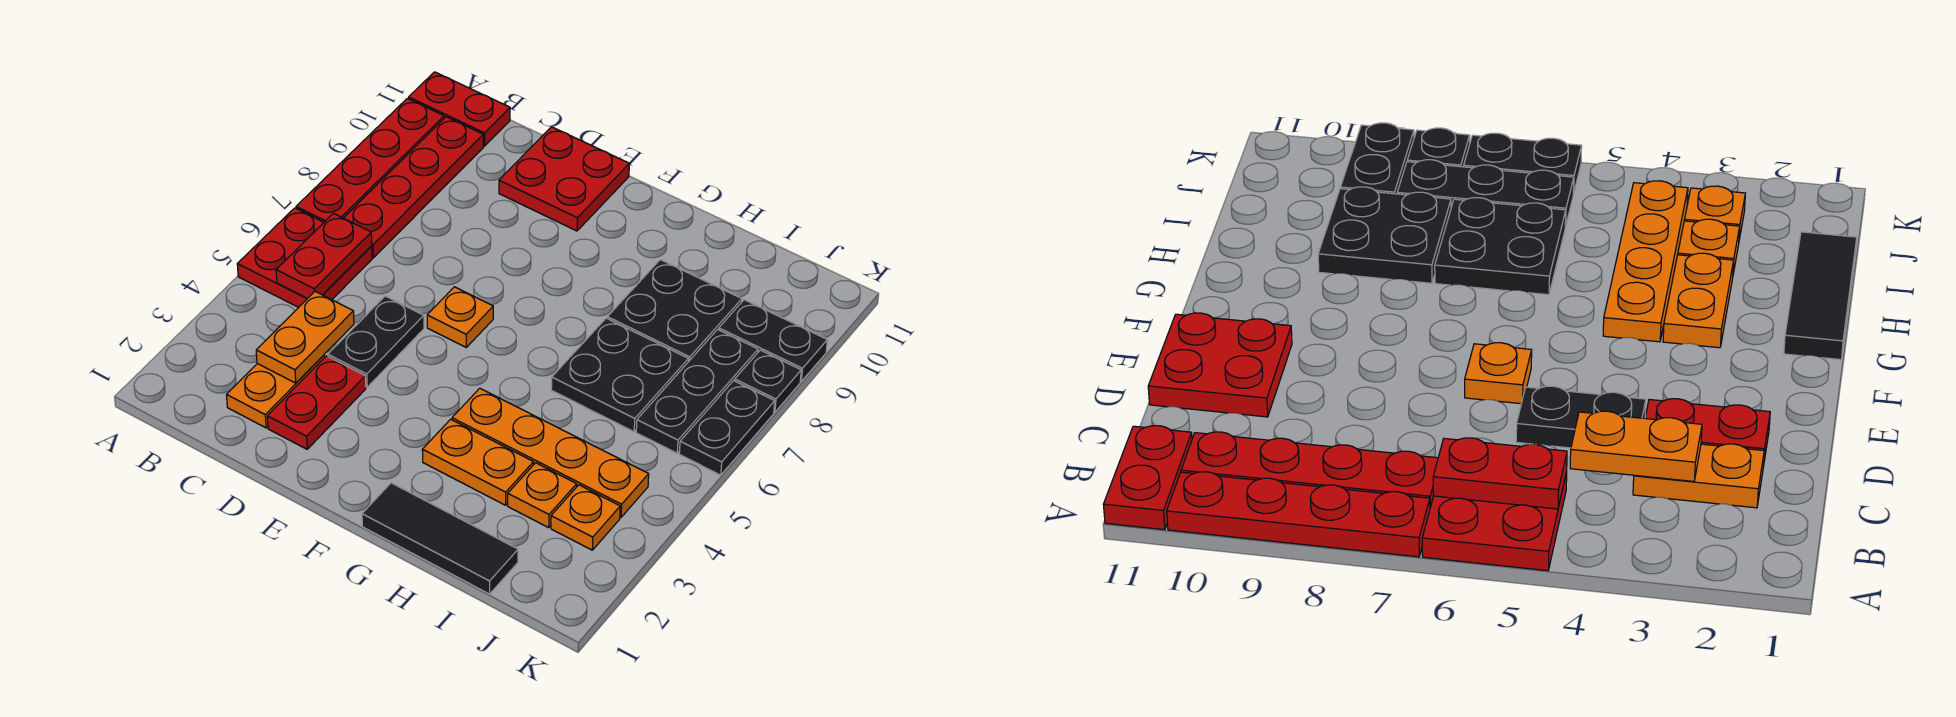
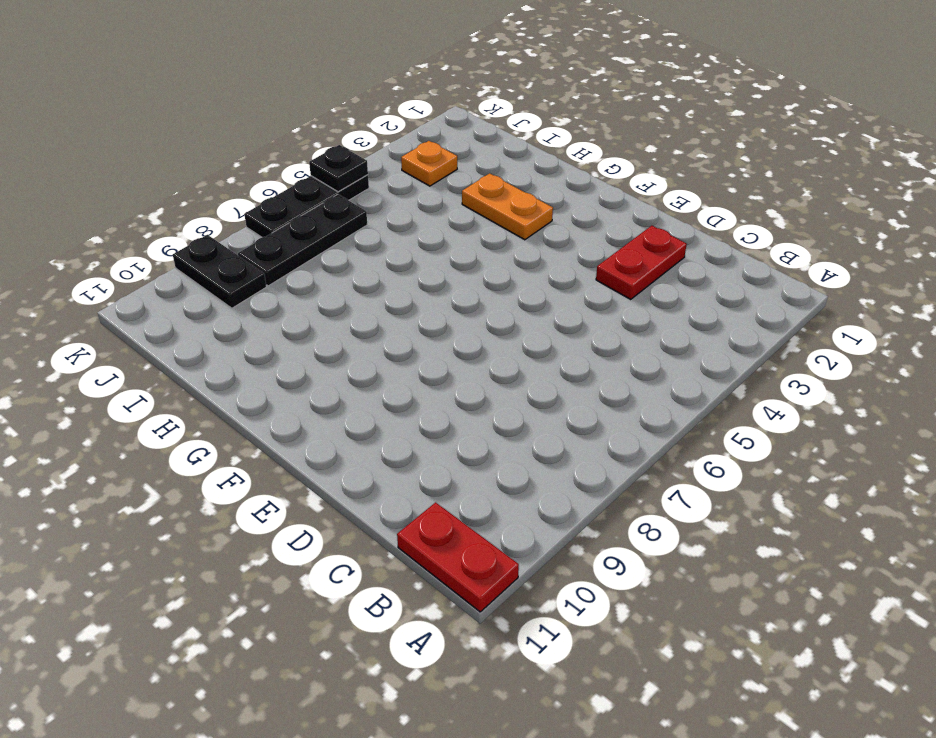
black 1x3 plate [244,175,369,237] -> black 1x2 plate [679,381,775,475]
black 1x1 plate [309,145,368,192] -> black 1x1 plate moved to [735,350,801,412]
none -> red 2x2 plate [237,208,372,307]
none -> red 1x4 plate [296,98,444,222]
none -> red 1x4 plate [344,117,483,258]

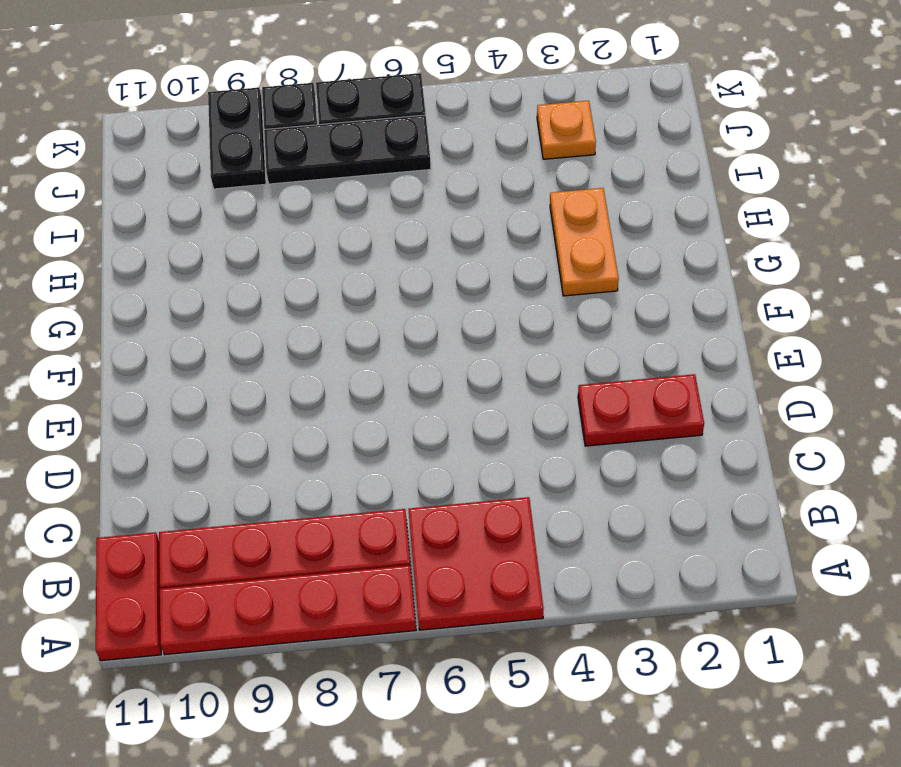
none -> orange 1x2 plate [227,355,325,428]
none -> black 1x2 plate [328,296,424,387]
none -> red 2x2 plate [499,127,629,231]

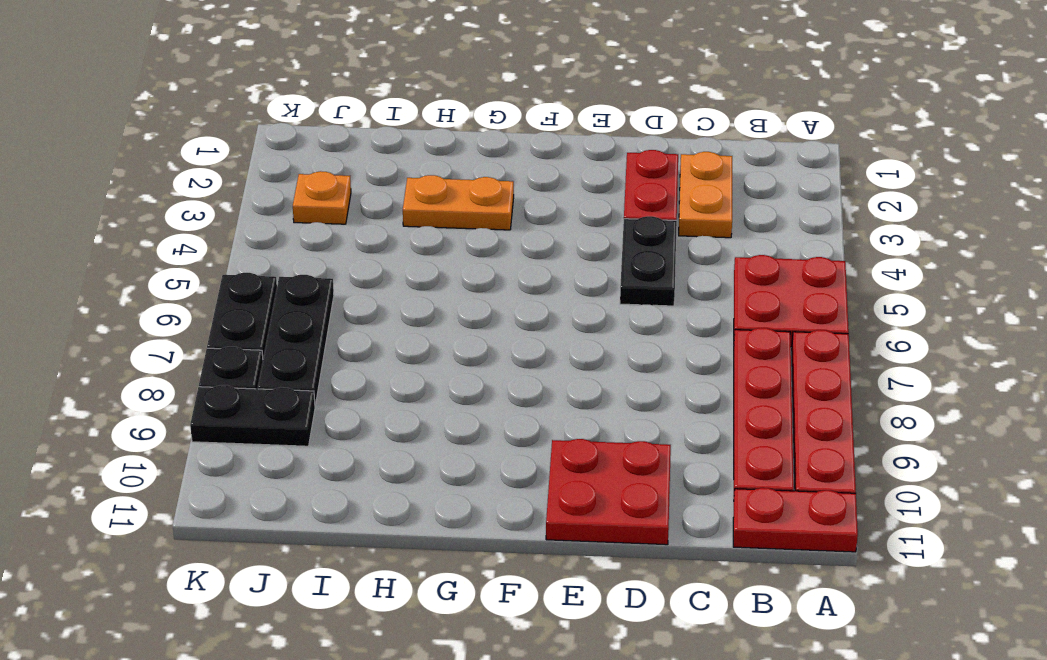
none -> orange 1x1 plate [427,287,493,347]
none -> black 1x3 tile [362,483,518,594]
none -> orange 1x4 plate [452,388,649,517]

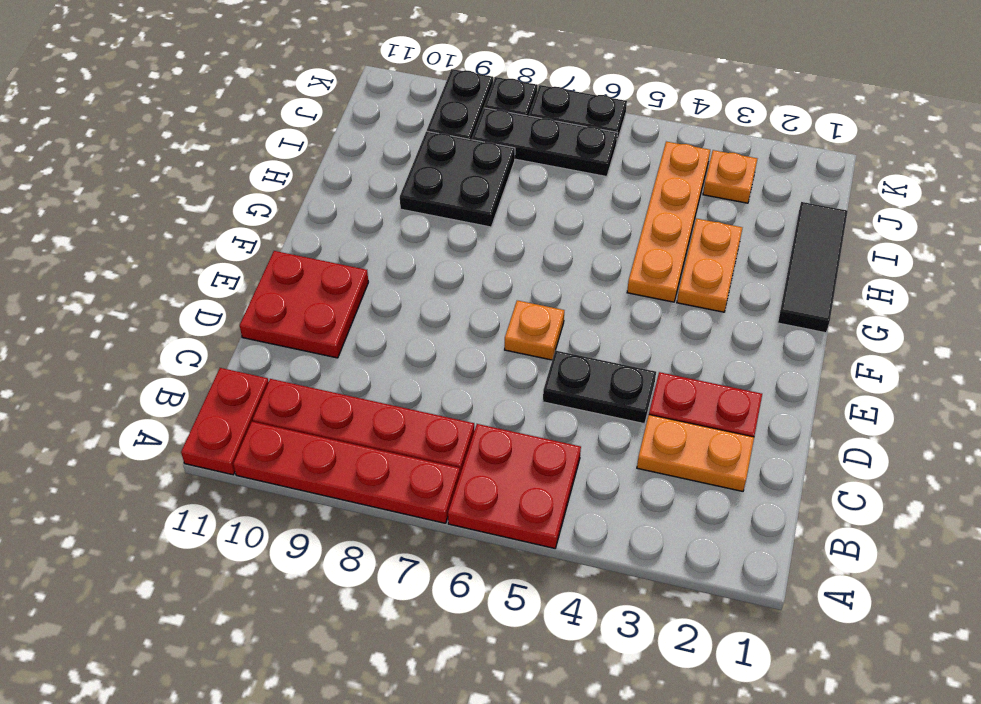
none -> black 2x2 plate [551,318,688,432]
none -> orange 1x1 plate [508,463,577,528]
none -> red 1x2 plate [276,213,372,299]

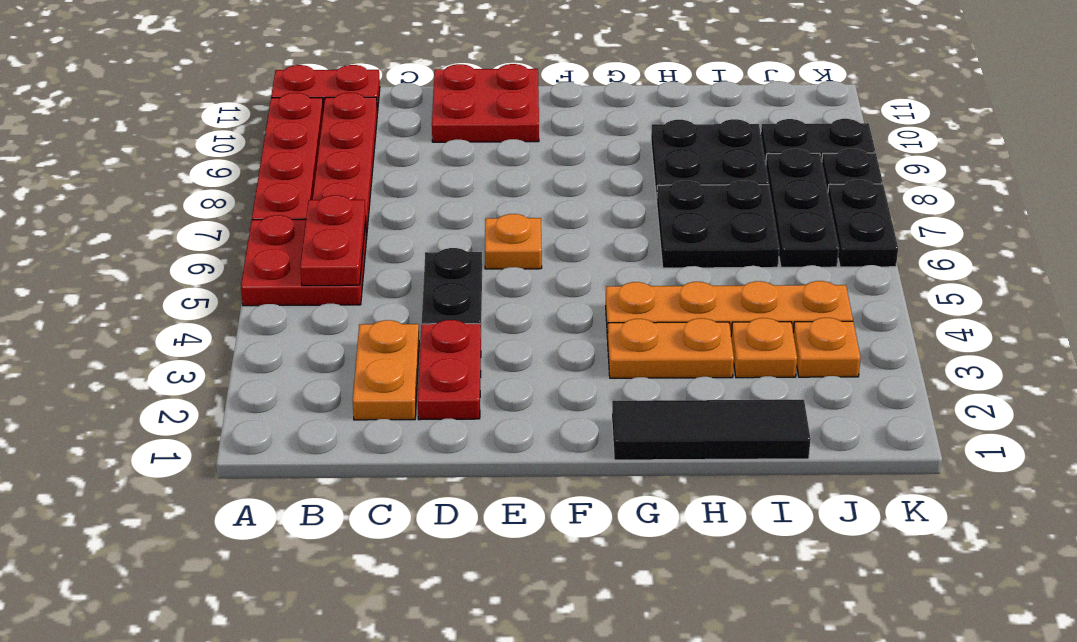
none -> orange 1x2 plate [256,292,354,383]

